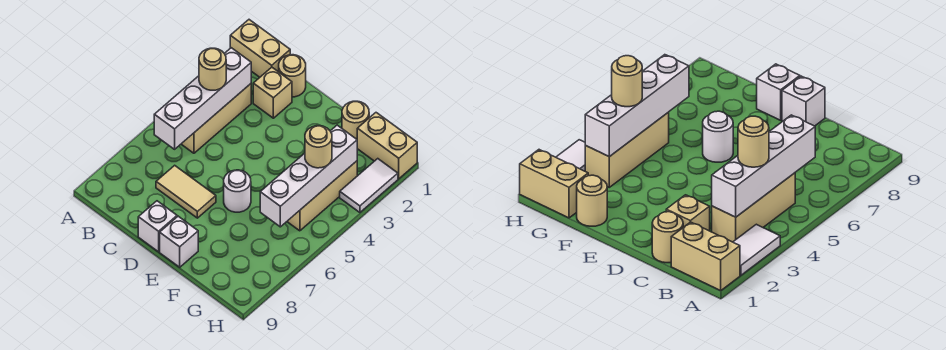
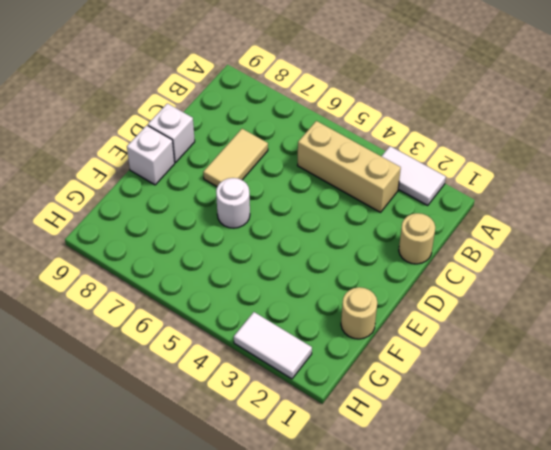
none -> tan 1x2 brick [230,20,290,77]
none -> tan 1x1 brick [253,67,292,118]
none -> tan 1x2 brick [357,113,417,179]

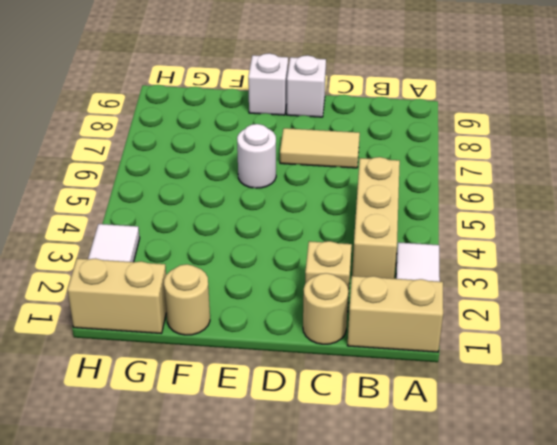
none -> tan 1x3 brick [287,161,357,231]
none -> white 1x4 brick [154,48,251,149]
none -> white 1x4 brick [260,125,357,227]

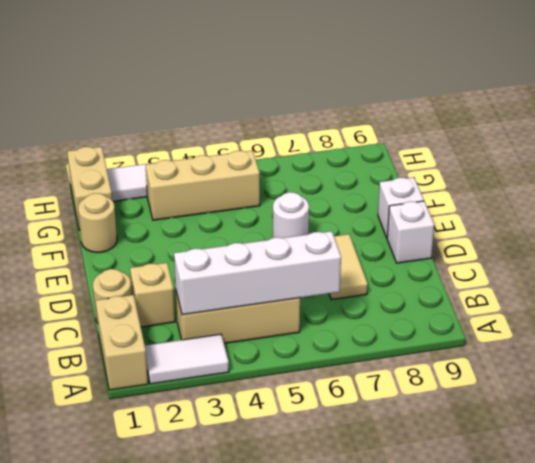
none -> white 1x4 brick [260,125,357,227]
none -> tan 1x1 round brick [199,48,226,90]
none -> tan 1x1 round brick [305,126,332,168]

